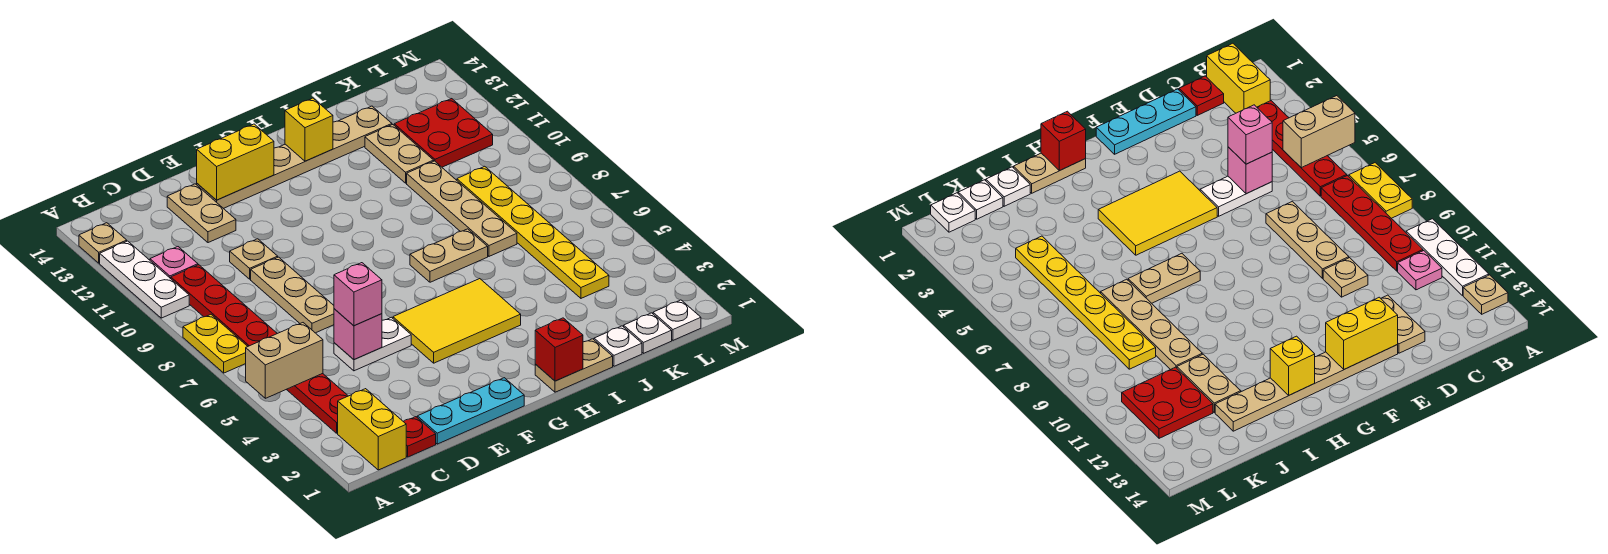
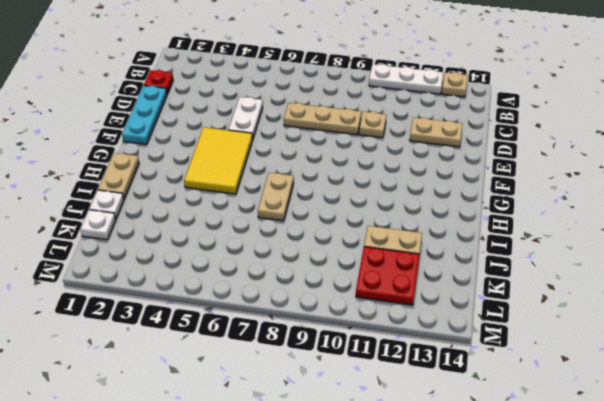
none -> yellow 1x2 plate [183,315,248,373]
none -> yellow 1x2 brick [338,389,406,470]
none -> red 1x4 plate [286,374,348,433]
none -> red 1x4 plate [171,265,277,346]

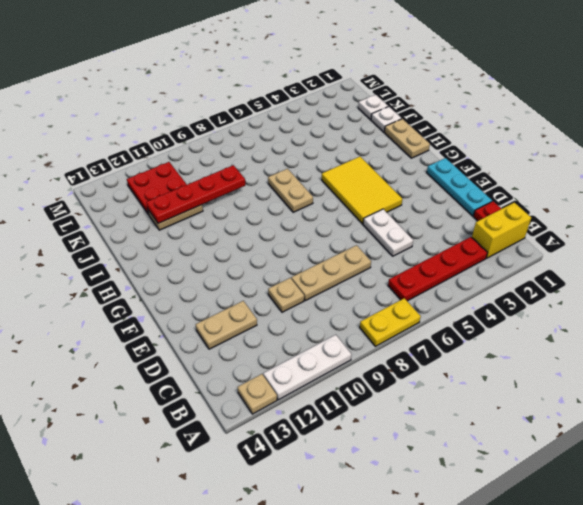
red 1x4 plate [146,165,245,223] -> red 1x4 plate moved to [171,265,277,346]
none -> pink 1x1 plate [150,247,198,279]
none -> tan 1x6 plate [197,106,392,208]
none -> tan 1x4 plate [407,161,517,256]
none -> yellow 1x6 plate [457,166,609,298]

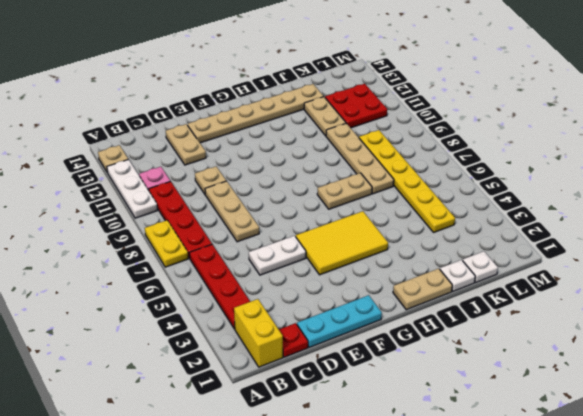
none -> white 1x1 plate [653,300,701,340]
none -> tan 1x2 brick [246,323,323,398]
none -> pink 1x1 brick [334,309,382,360]
none -> yellow 1x2 brick [197,124,274,200]

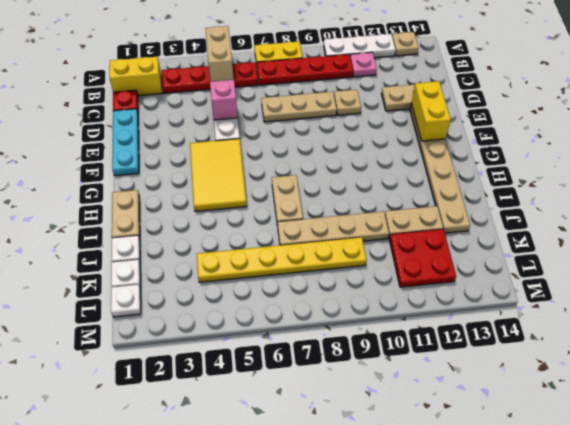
none -> red 1x1 brick [535,318,583,381]
none -> yellow 1x1 brick [285,98,333,161]
none -> pink 1x1 brick [334,263,382,326]

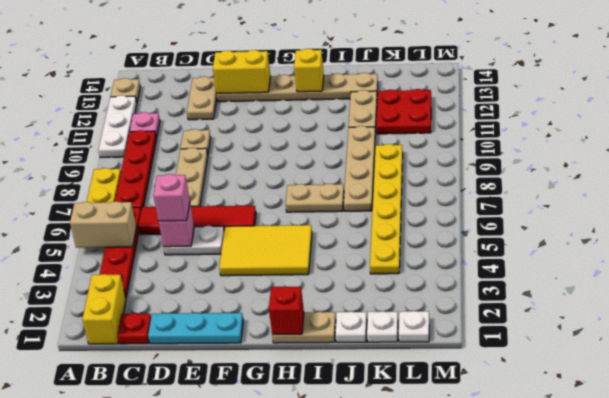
red 1x4 tile [138,206,256,235] -> none

